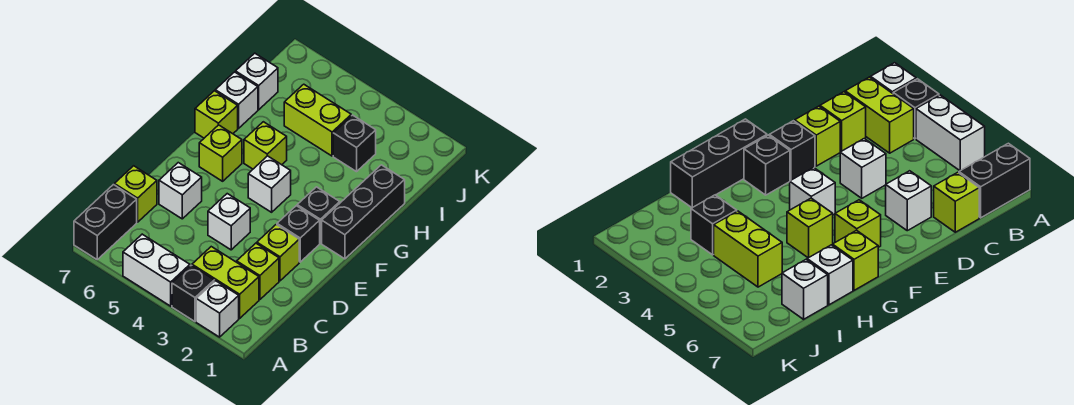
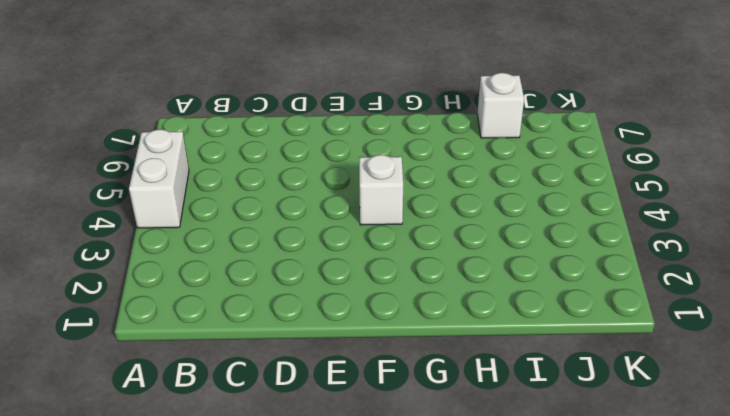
none -> white 1x1 brick [196,281,239,337]
none -> black 1x1 brick [172,265,214,322]
none -> black 1x2 brick [74,185,137,259]

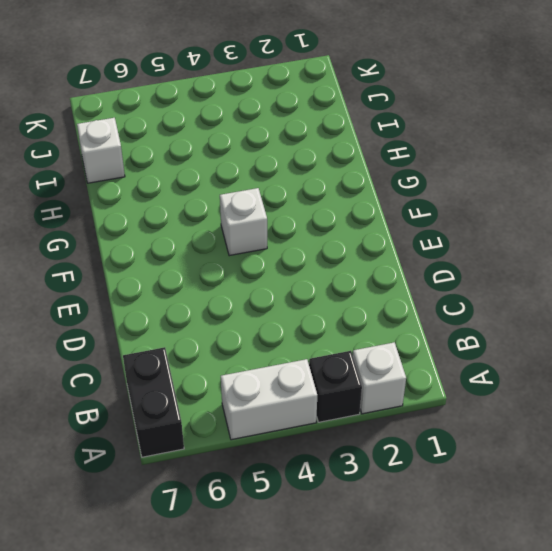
none -> lime 1x2 brick [192,247,259,318]
none -> lime 1x1 brick [237,243,279,300]
none -> lime 1x1 brick [114,166,157,222]

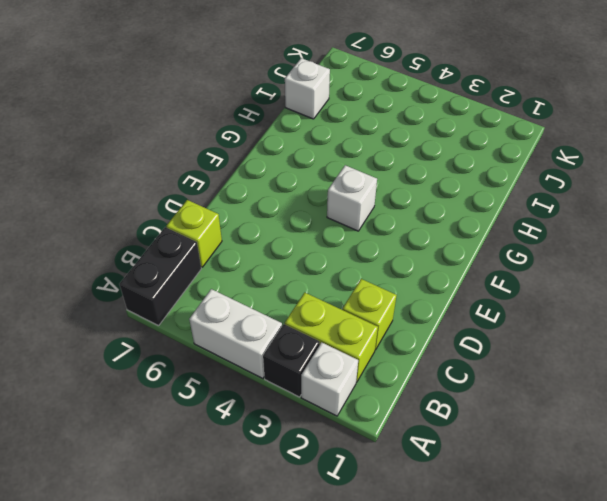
none -> lime 1x1 brick [257,225,299,281]
none -> white 1x1 brick [208,194,250,250]
none -> white 1x1 brick [159,163,202,219]

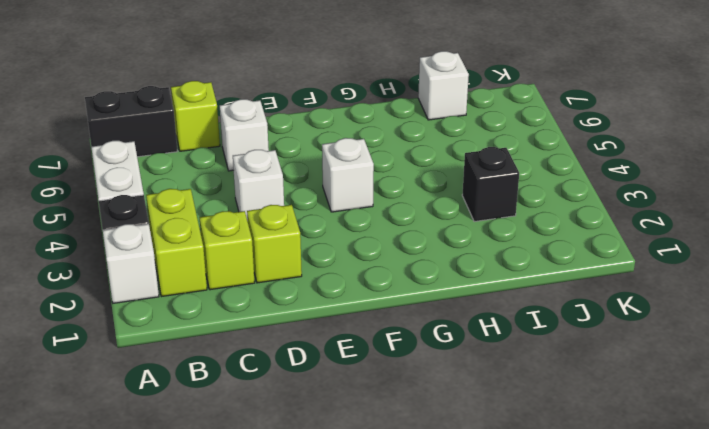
none -> black 1x1 brick [277,206,320,262]
none -> black 1x3 brick [322,165,405,259]
none -> black 1x1 brick [297,187,340,243]

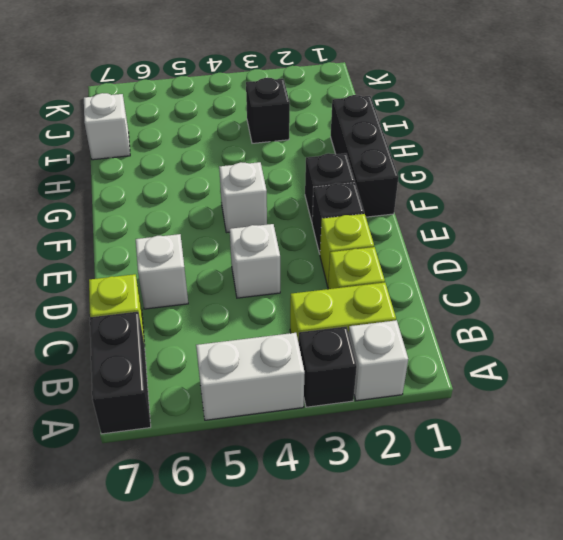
none -> lime 1x1 brick [199,125,242,181]
none -> lime 1x1 brick [244,122,287,169]
none -> lime 1x1 brick [195,91,238,138]

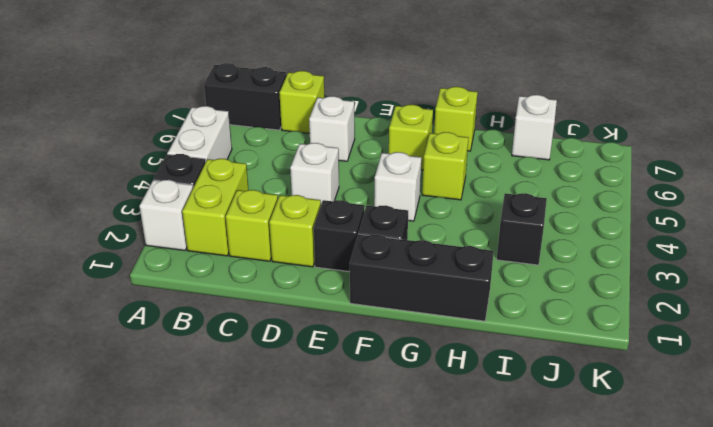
none -> white 1x1 brick [215,72,258,128]
none -> lime 1x2 brick [284,84,351,156]

